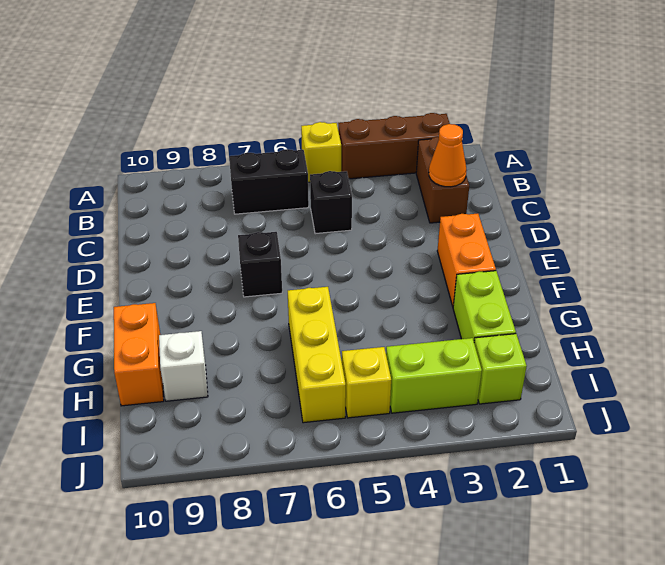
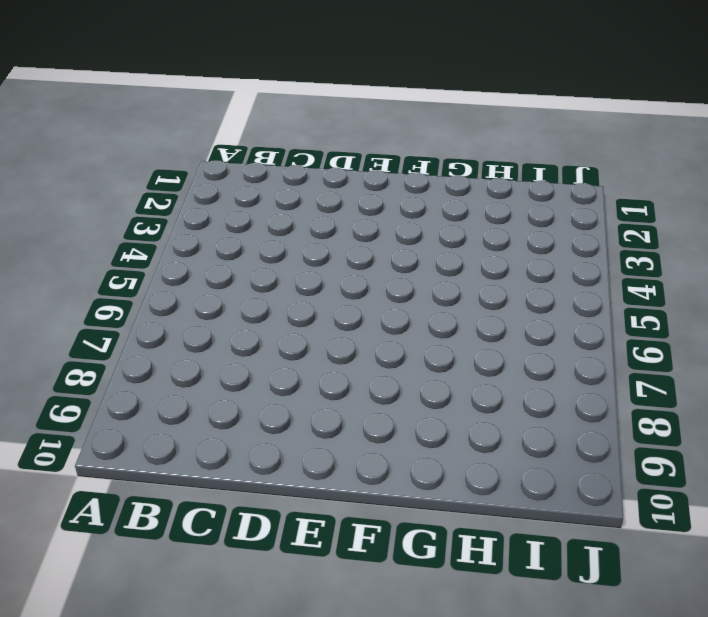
none -> brown 1x3 brick [338,113,450,179]
none -> yellow 1x1 brick [301,122,341,182]
none -> brown 1x2 brick [416,136,469,223]

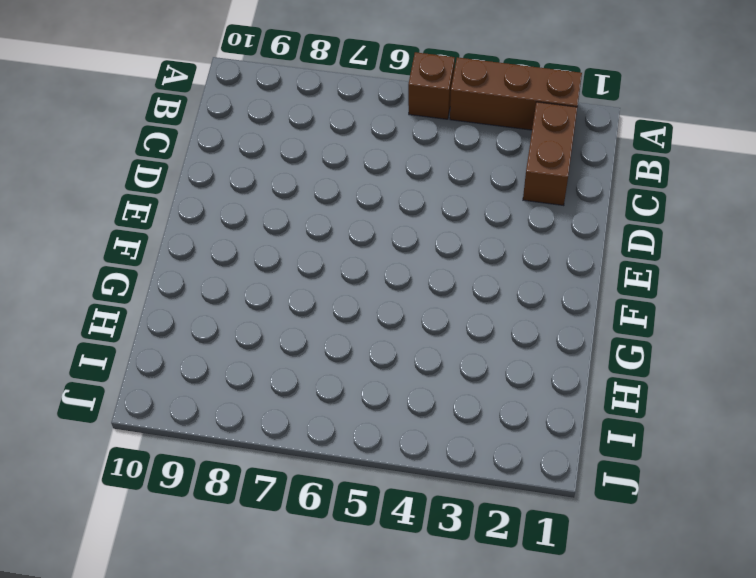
brown 1x1 brick [408,52,455,119] -> yellow 1x1 brick [301,122,341,182]
none -> black 1x2 brick [229,149,309,214]
none -> black 1x1 brick [310,171,352,234]
none -> orange 1x2 brick [437,214,496,306]

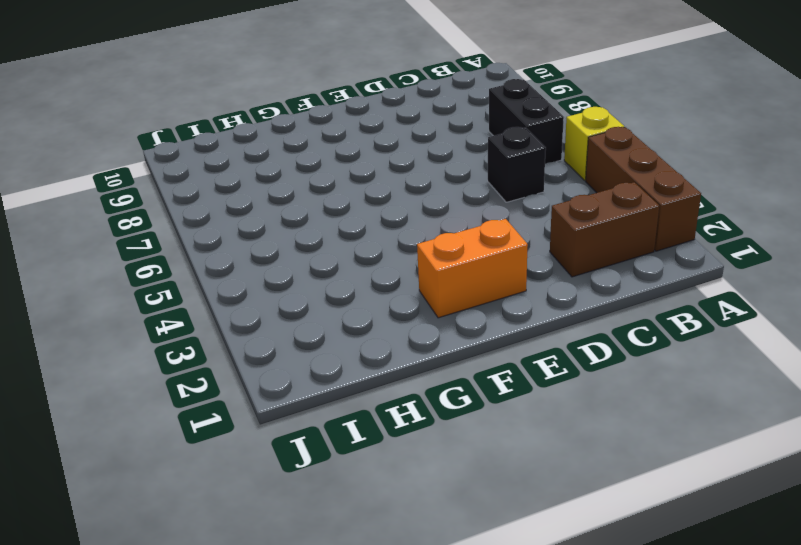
none -> black 1x1 brick [238,232,282,297]
none -> lime 1x2 brick [453,271,516,340]
none -> yellow 1x3 brick [288,287,346,423]

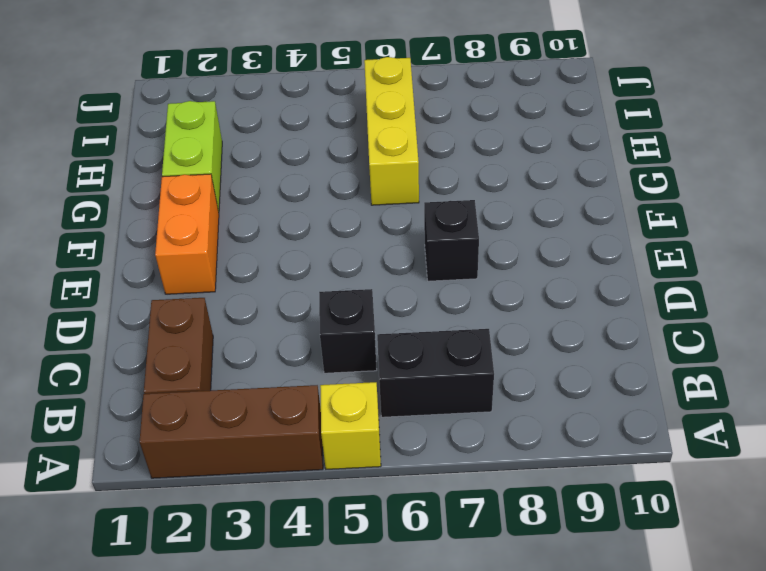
none -> orange 1x2 brick [114,303,164,406]
none -> white 1x1 brick [159,331,208,401]
none -> lime 1x1 brick [474,334,527,404]

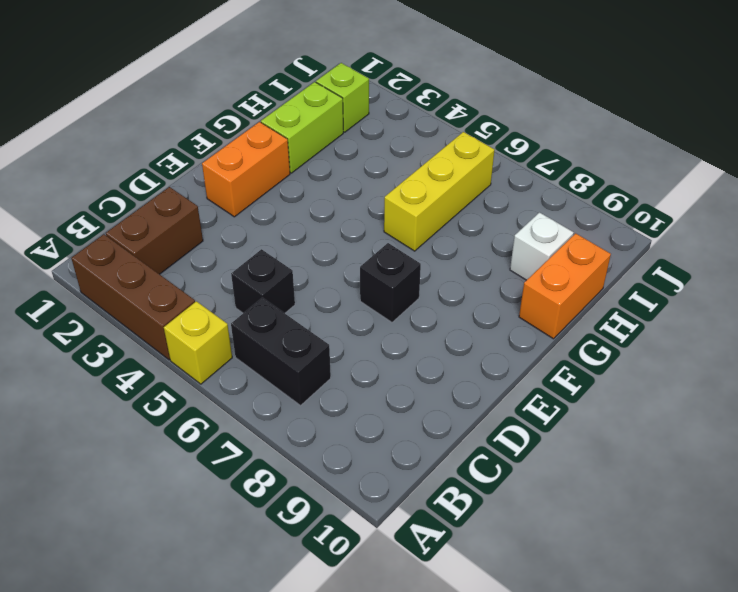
none -> lime 1x2 brick [386,338,482,413]
none -> yellow 1x1 brick [342,347,391,418]
none -> orange 1x1 cone [429,124,467,187]

